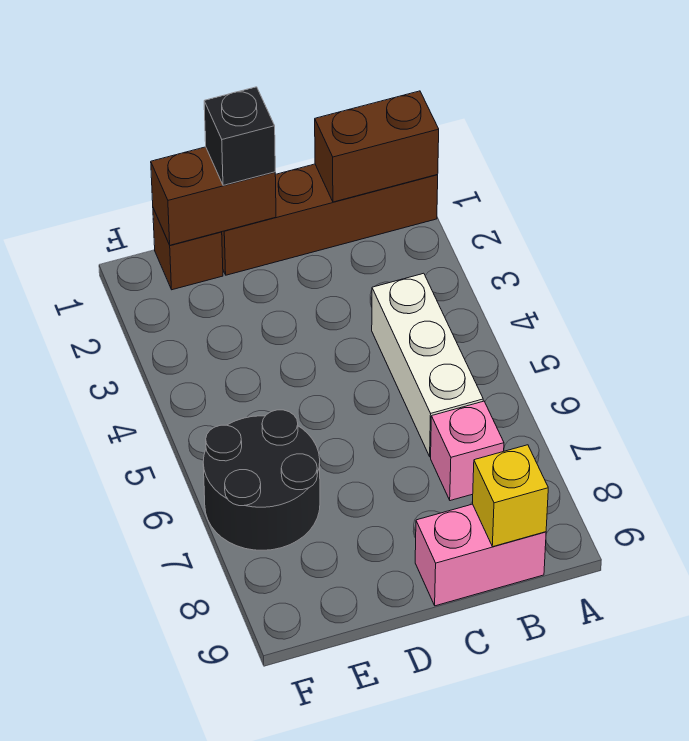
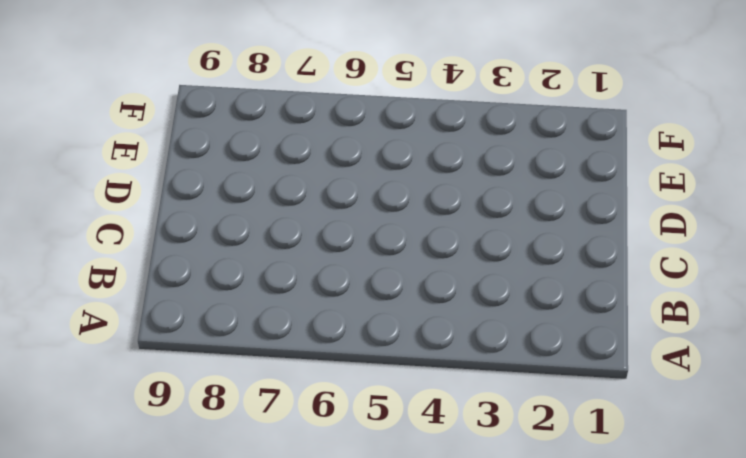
none -> brown 1x4 brick [222,164,438,275]
none -> white 1x3 brick [372,273,483,457]

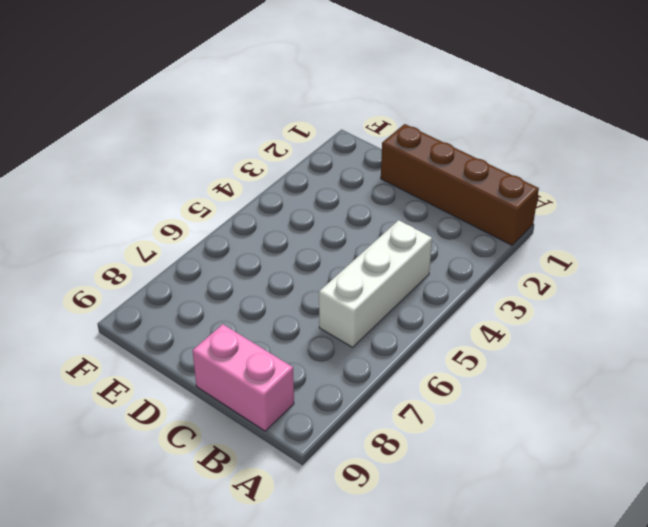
none -> pink 1x1 brick [431,401,504,501]
none -> brown 1x1 brick [153,208,223,290]

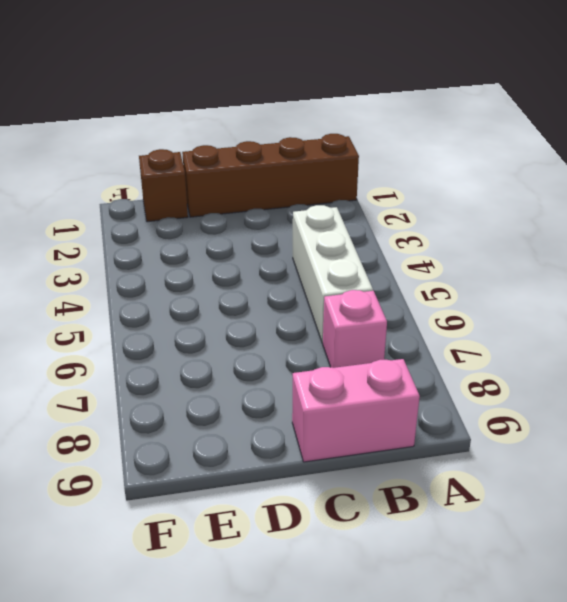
none -> black 2x2 round brick [203,410,320,550]
none -> brown 1x2 brick [315,91,439,202]

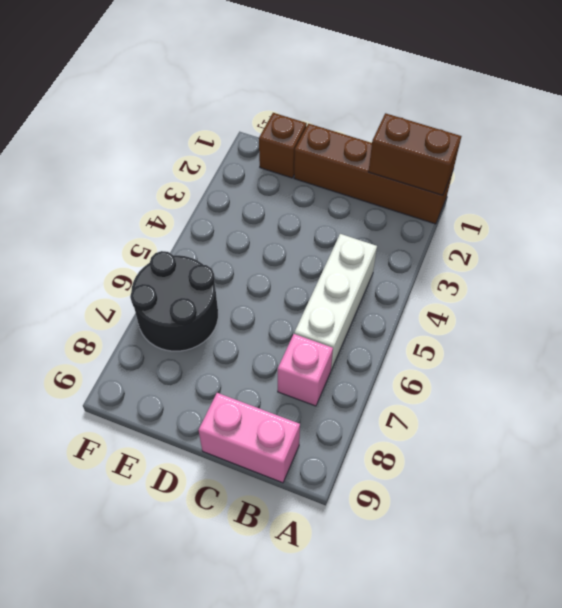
none -> yellow 1x1 brick [473,445,548,547]
none -> brown 1x2 brick [151,147,276,245]

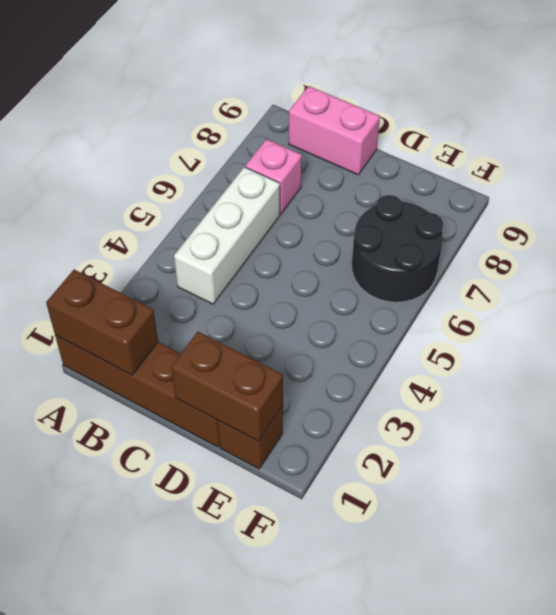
none -> yellow 1x1 brick [473,445,548,547]
none -> black 1x1 brick [204,87,275,185]

